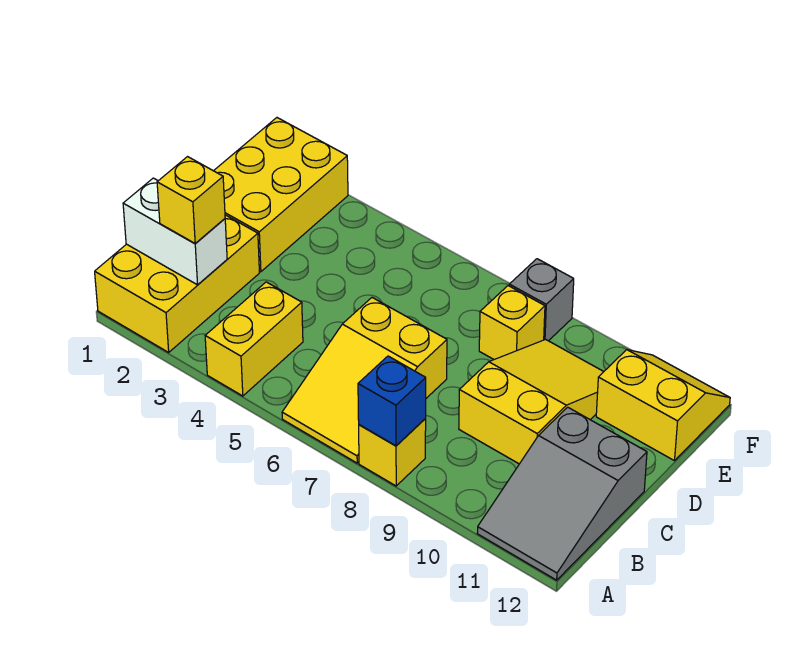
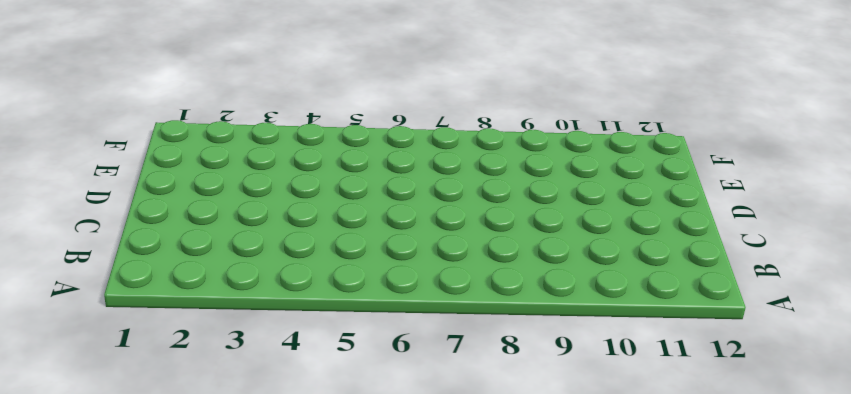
none -> yellow 2x3 brick [95,215,259,352]
none -> yellow 1x2 brick [205,282,303,396]
none -> yellow 2x3 slope [282,298,447,463]

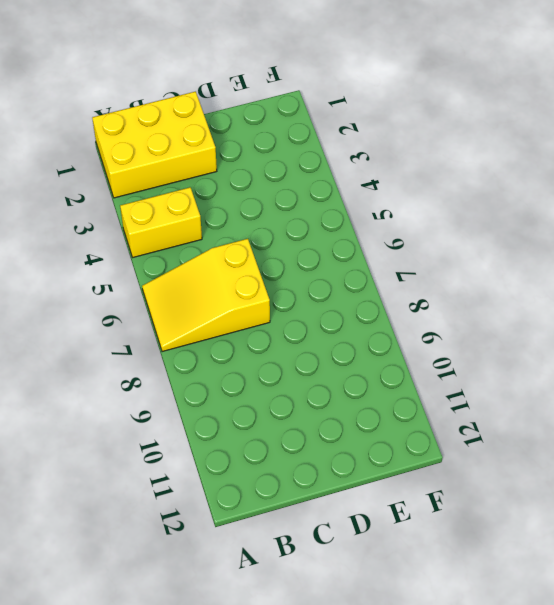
none -> yellow 1x1 brick [359,419,426,486]
none -> grey 2x3 slope [477,407,647,580]
none -> yellow 2x3 slope [459,340,604,464]

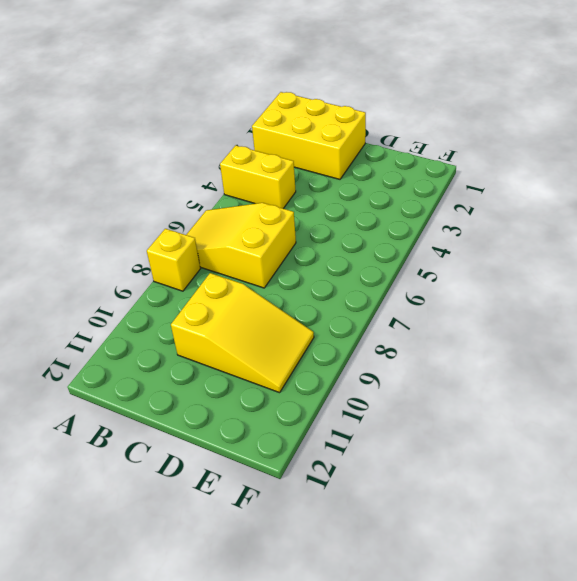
none -> grey 2x3 slope [477,407,647,580]
none -> yellow 2x3 brick [214,118,348,272]
none -> yellow 1x1 brick [479,286,545,359]

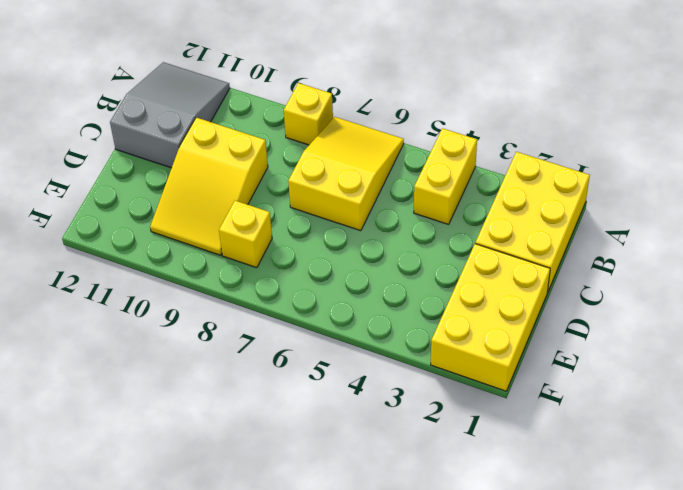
none -> yellow 2x2 slope [596,350,730,461]
none -> grey 1x1 brick [509,259,574,341]
none -> blue 1x1 brick [358,356,426,446]

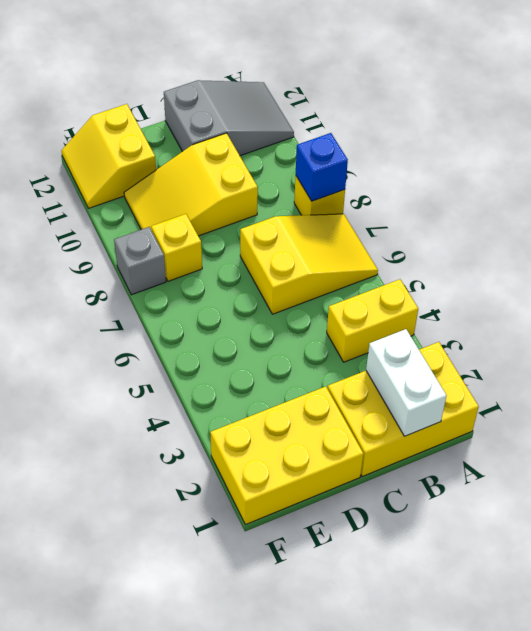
none -> yellow 1x1 brick [157,157,225,244]

